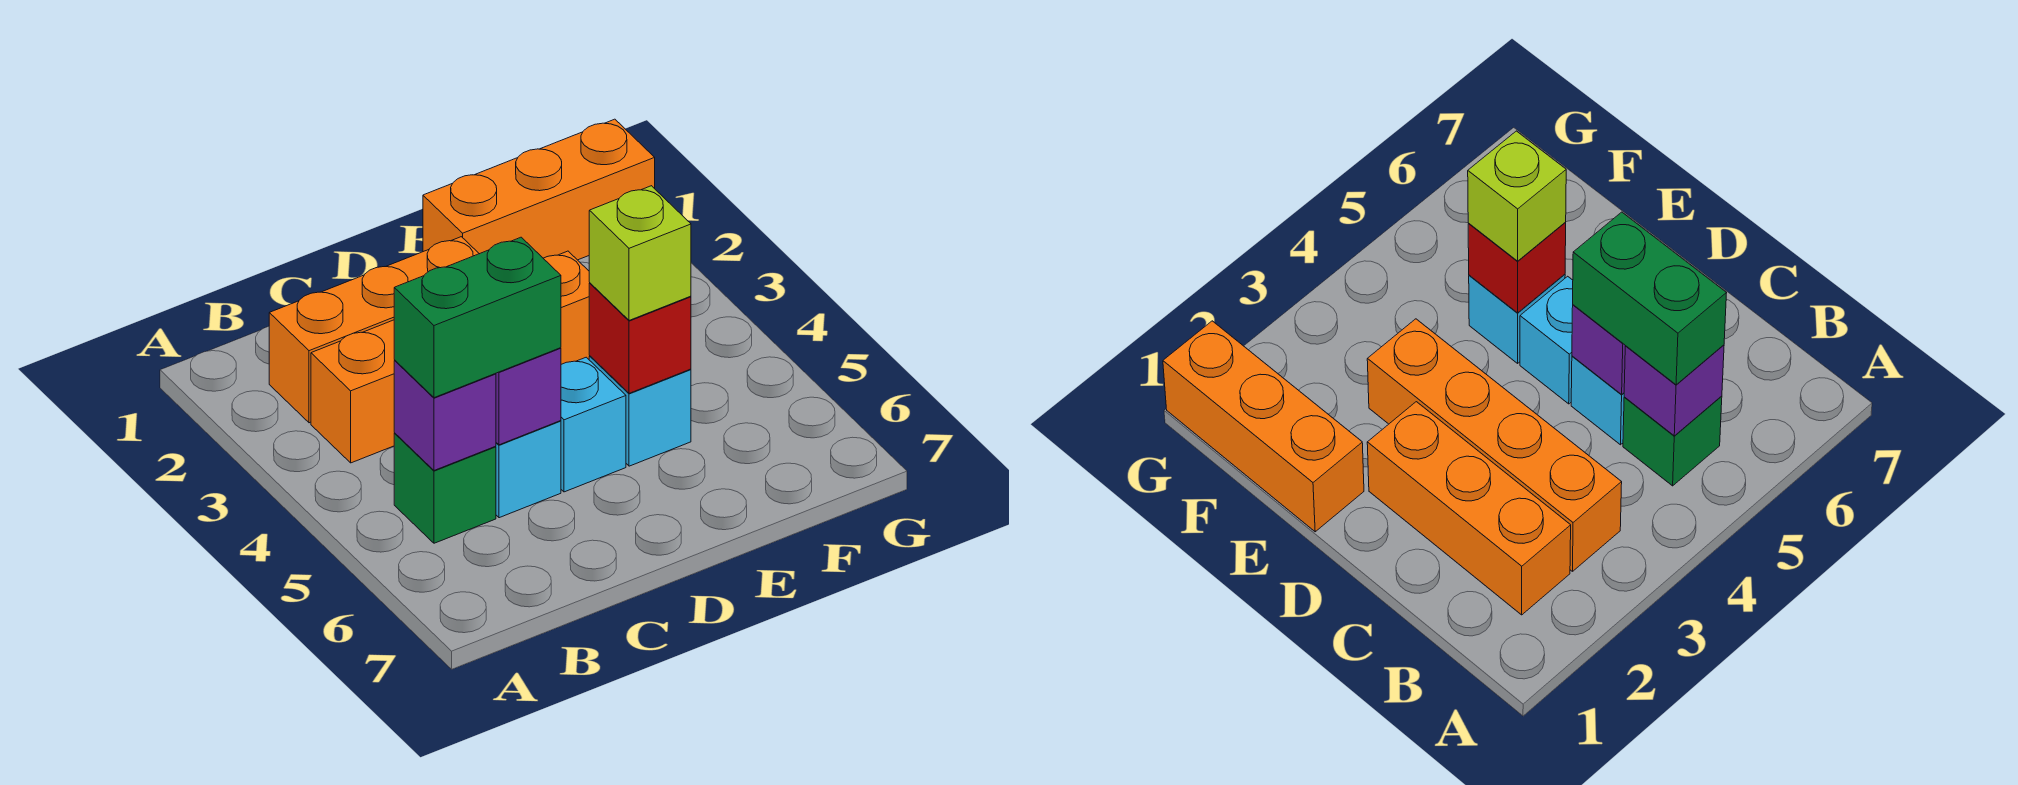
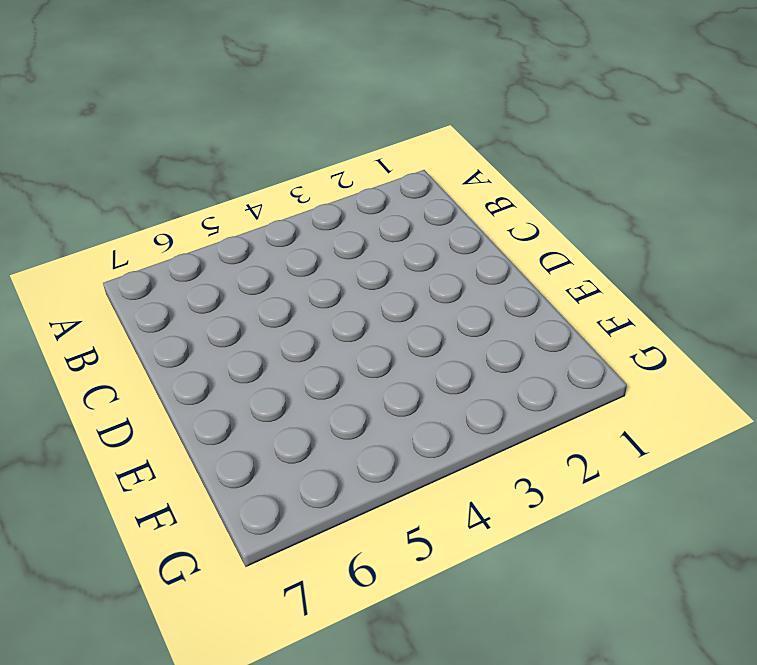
none -> orange 1x3 brick [269,237,479,423]
none -> orange 1x4 brick [311,251,590,463]
none -> green 1x1 brick [394,433,496,543]

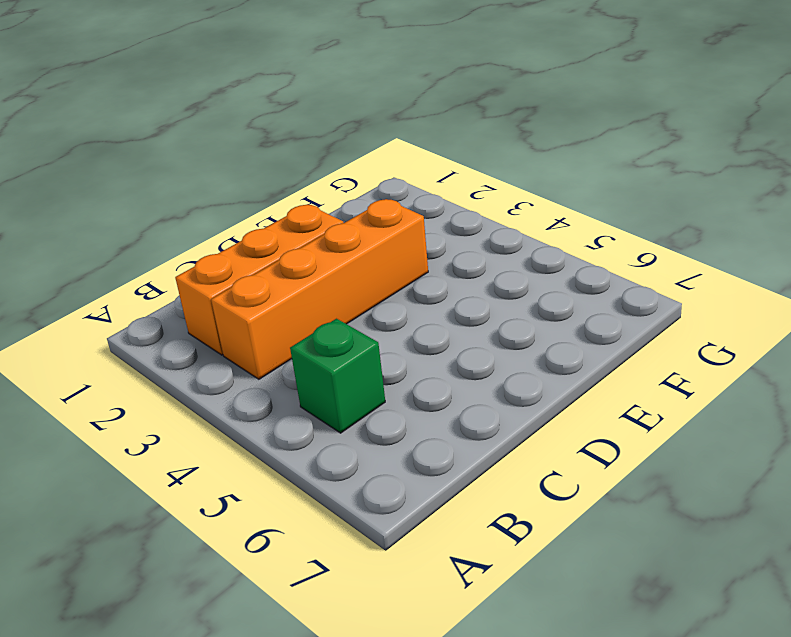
none -> cyan 1x1 brick [495,421,561,518]
none -> cyan 1x1 brick [561,357,626,492]
none -> orange 1x3 brick [423,119,655,260]

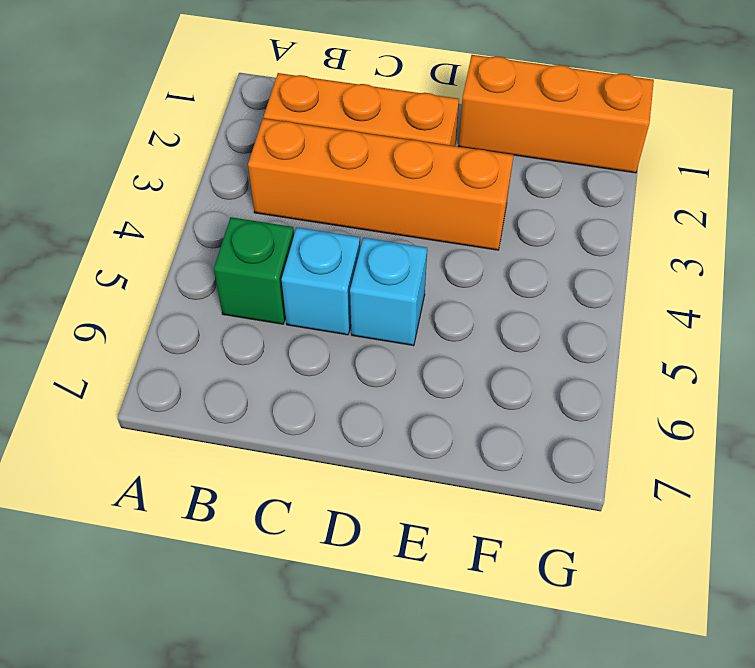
none -> cyan 1x1 brick [589,356,691,466]
none -> purple 1x1 brick [394,361,496,470]
none -> purple 1x1 brick [496,348,561,445]

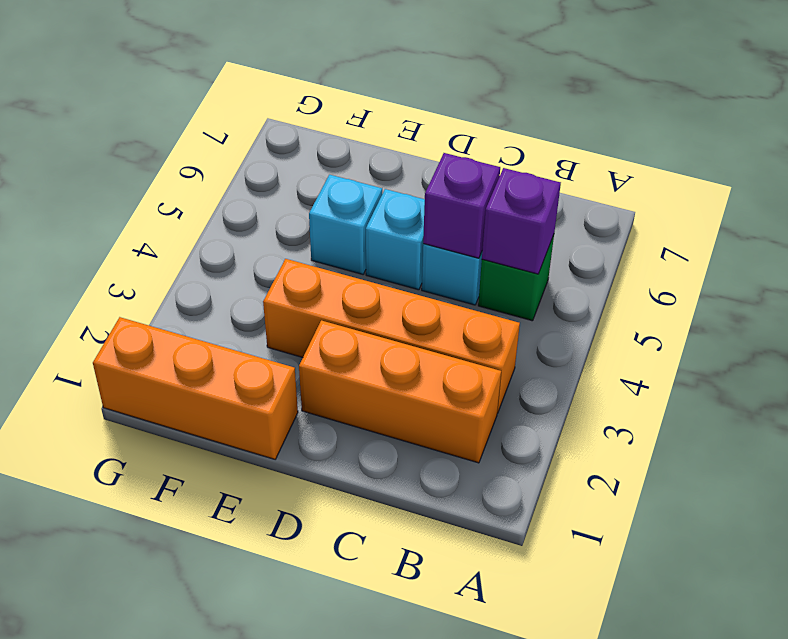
none -> red 1x1 brick [589,283,691,393]
none -> green 1x2 brick [394,237,561,398]
none -> lime 1x1 brick [589,186,691,320]

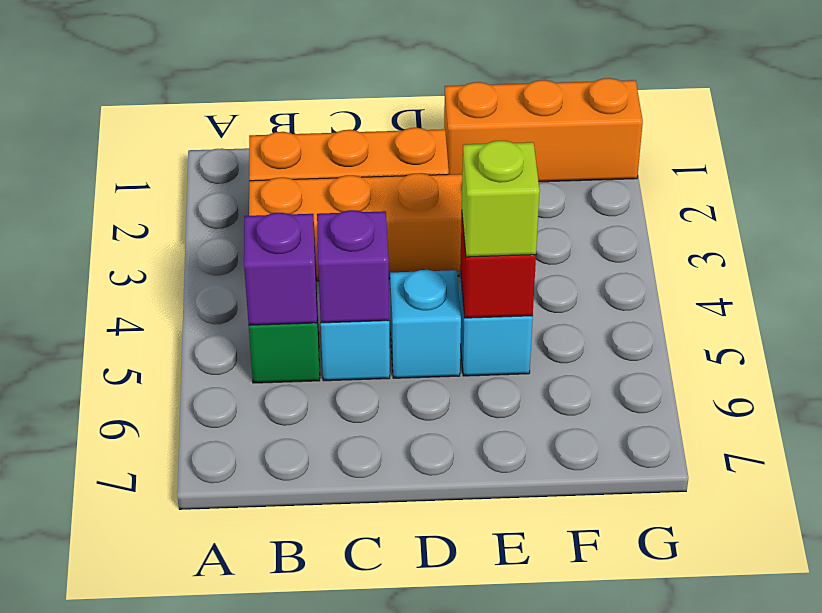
none -> green 1x2 brick [394,237,561,398]

